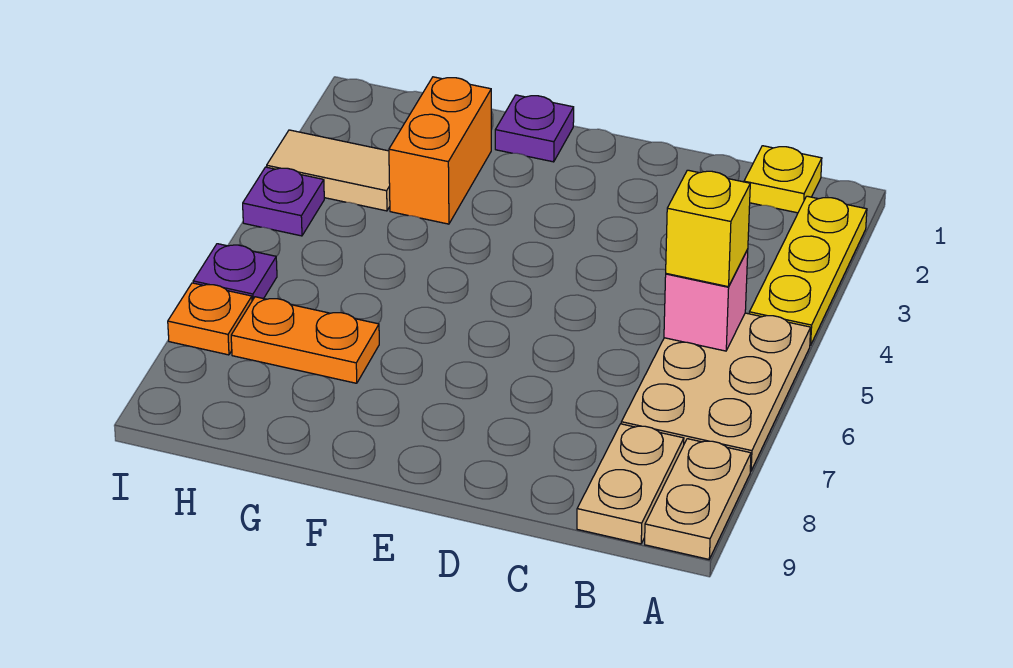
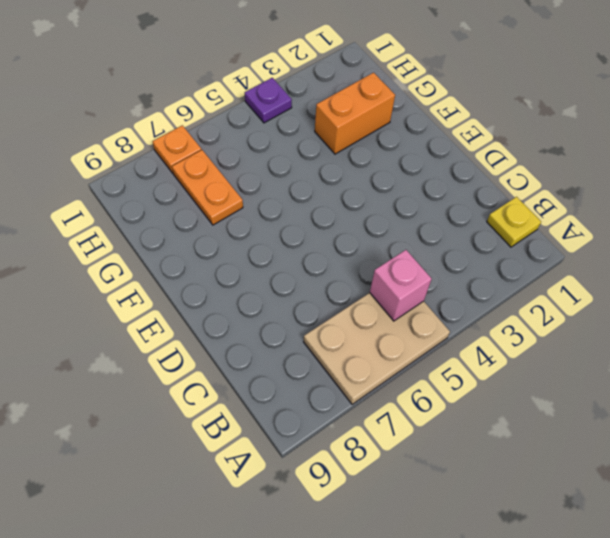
none -> yellow 1x3 plate [749,196,867,346]
none -> tan 1x2 plate [645,439,751,559]
none -> tan 1x2 plate [577,424,684,544]

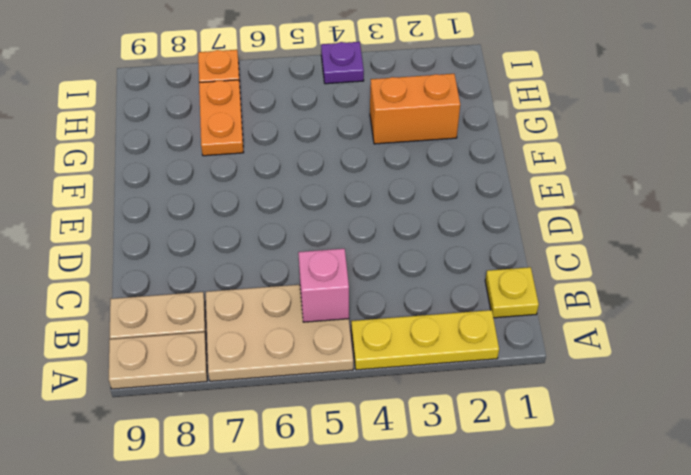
none -> purple 1x1 plate [495,95,574,162]
none -> tan 1x2 tile [267,130,390,211]
none -> purple 1x1 plate [193,244,277,301]

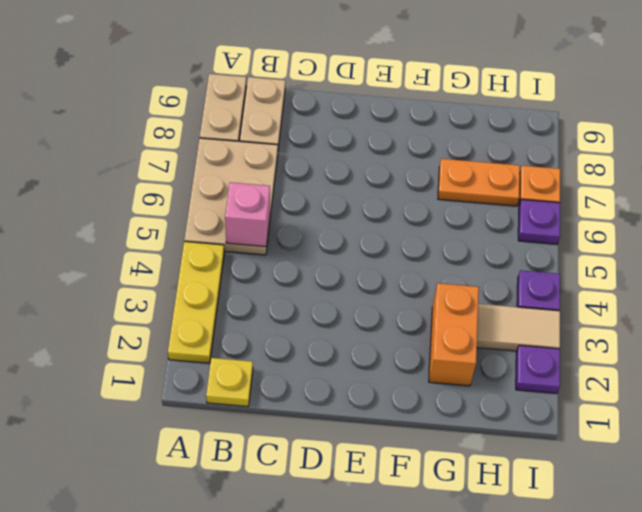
purple 1x1 plate [516,345,560,393] -> purple 1x1 plate moved to [495,95,574,162]
none -> yellow 1x1 brick [666,170,750,287]

